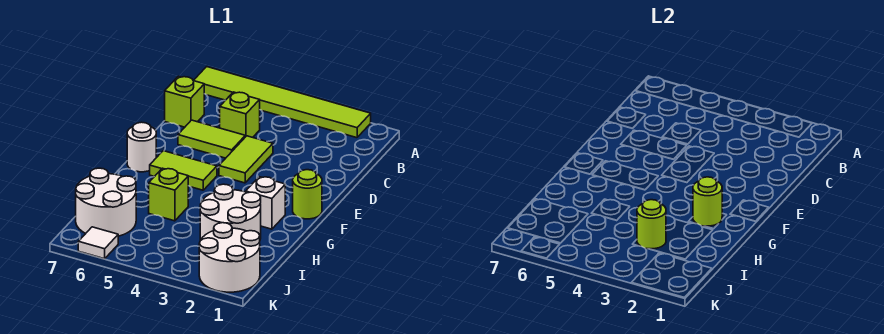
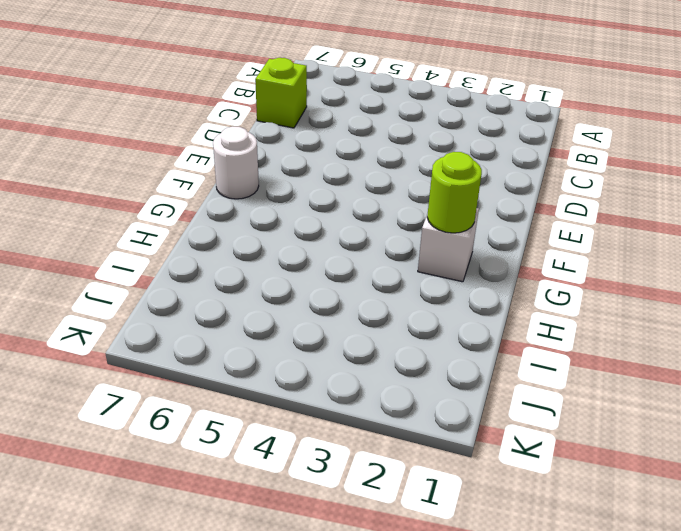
none -> lime 1x6 tile [193,67,371,138]
none -> lime 1x1 brick [220,92,260,137]
none -> lime 1x2 tile [219,136,273,183]

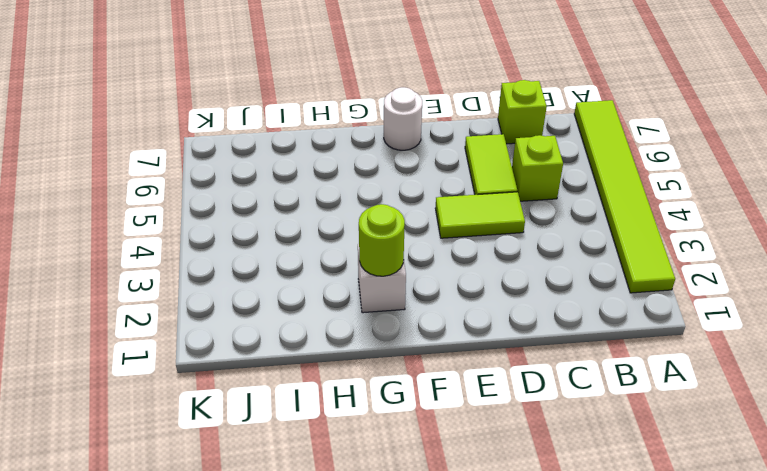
none -> lime 1x1 round brick [293,170,322,219]
none -> lime 1x2 tile [150,151,217,190]
none -> white 2x2 round brick [200,184,261,240]

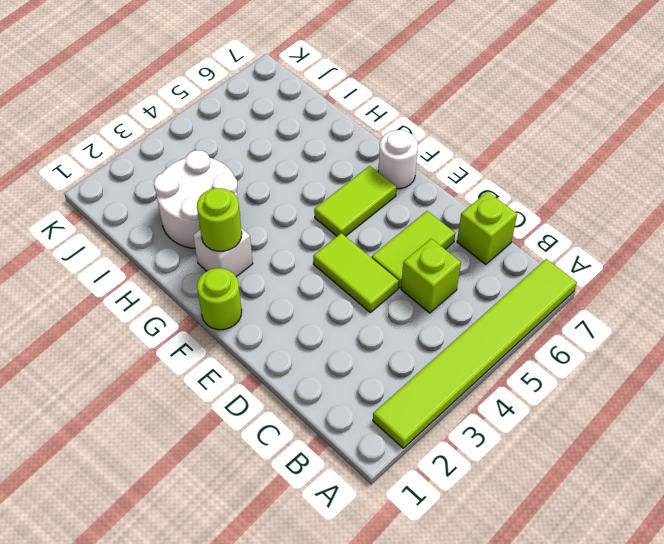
none -> lime 1x1 brick [149,168,188,221]
none -> white 2x2 round brick [76,168,136,236]
none -> white 2x2 round brick [199,223,260,292]

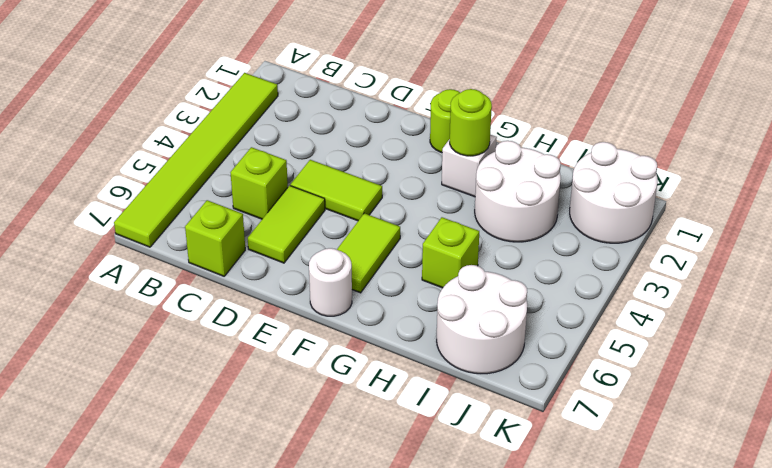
none -> white 1x1 tile [78,227,118,259]
none -> lime 1x1 round brick [637,200,666,249]

